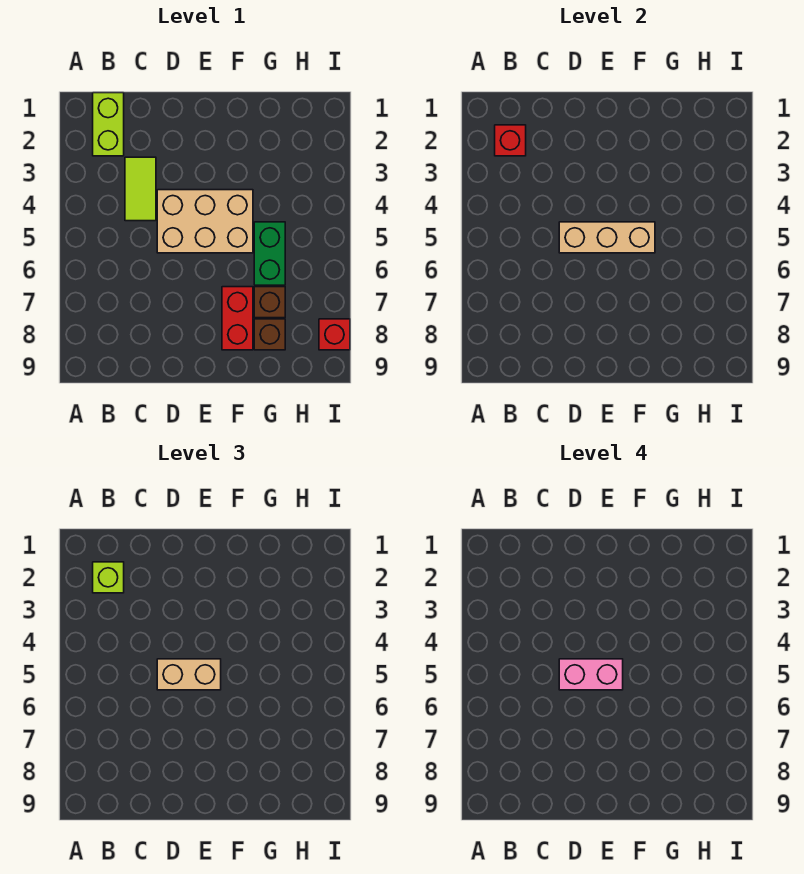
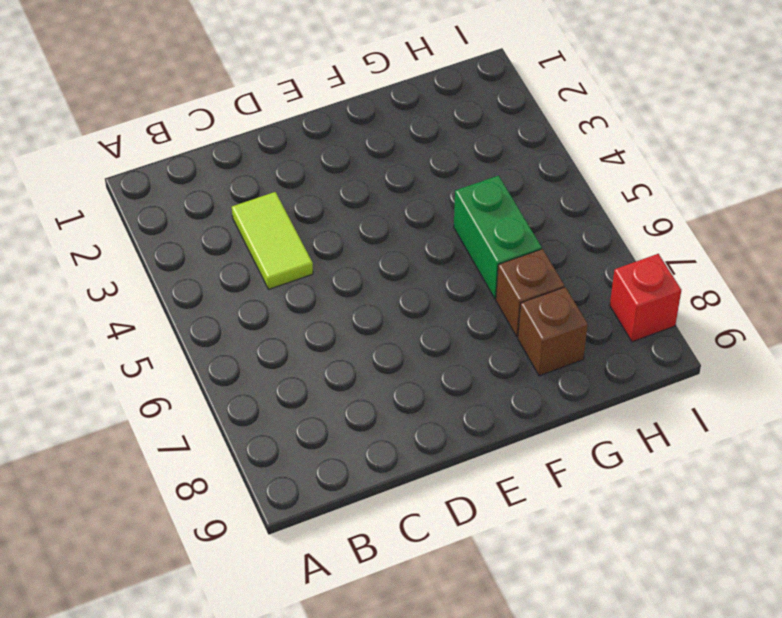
none -> lime 1x2 brick [93,93,124,156]
none -> tan 2x3 brick [157,190,253,253]
none -> red 1x2 brick [222,287,253,350]

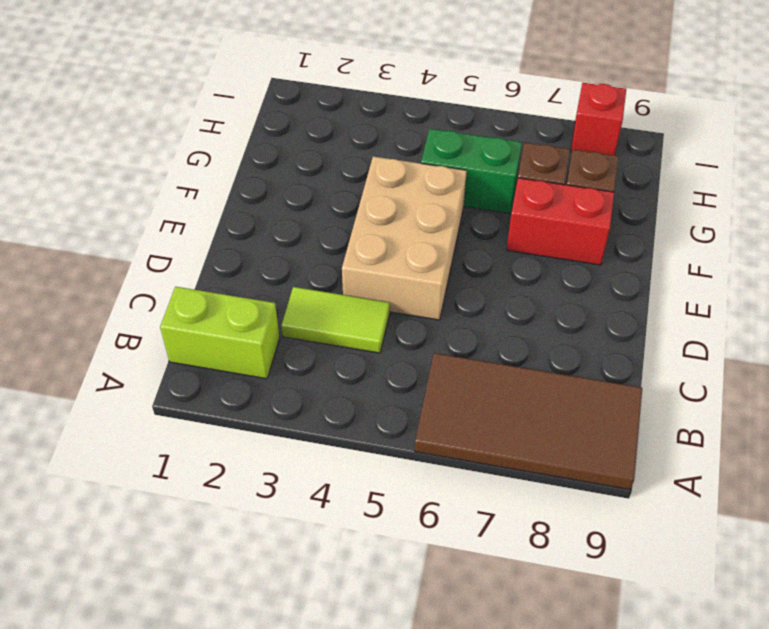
brown 2x4 tile [415,353,642,490] -> none
none -> red 1x1 brick [495,125,526,156]
none -> tan 1x3 brick [559,222,655,253]
none -> lime 1x1 brick [93,562,124,593]

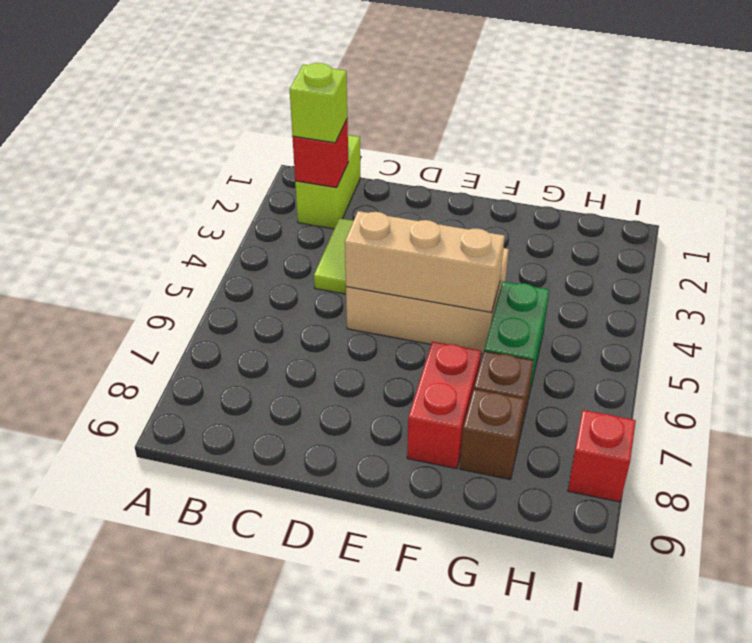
none -> tan 1x2 brick [157,659,221,690]
none -> pink 1x2 brick [559,659,623,690]

